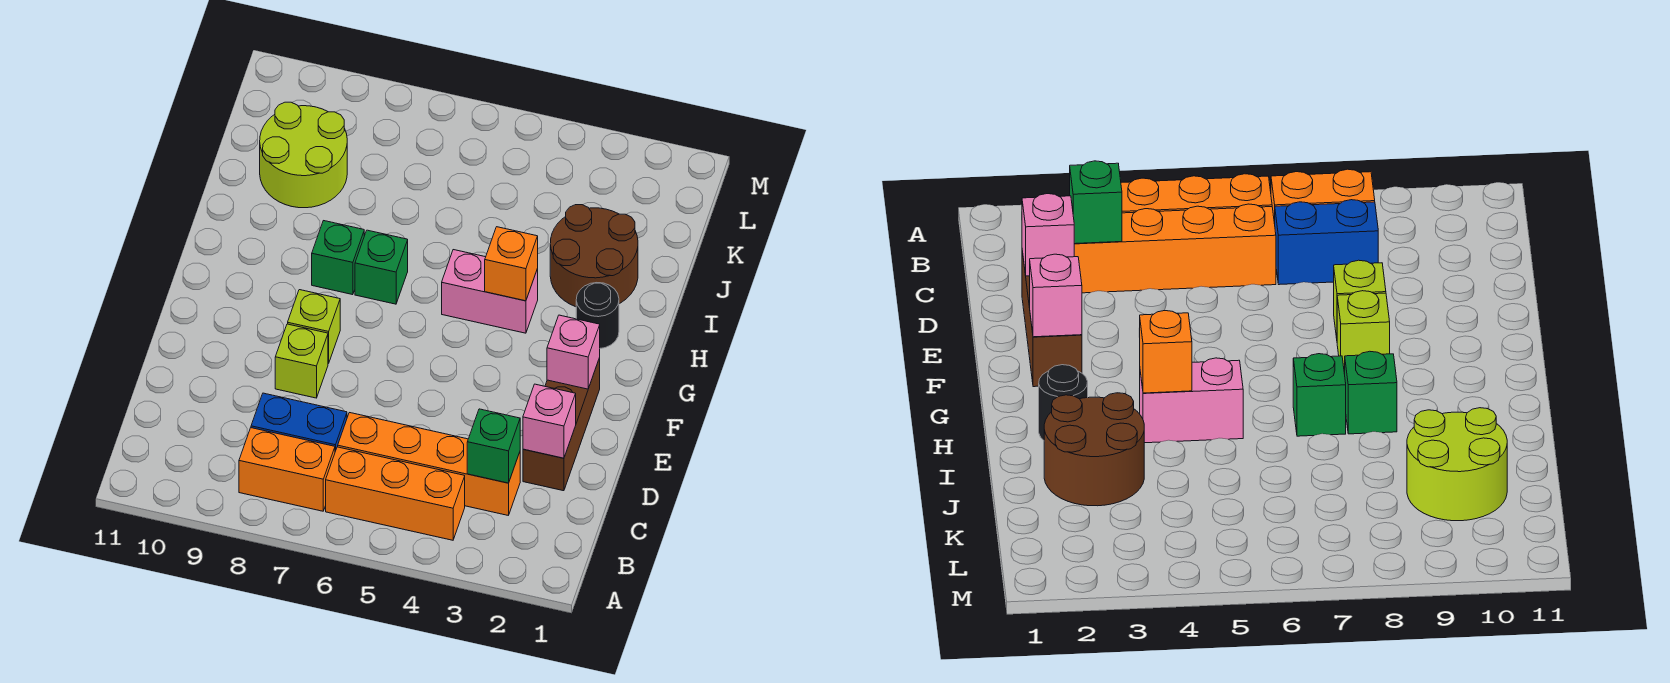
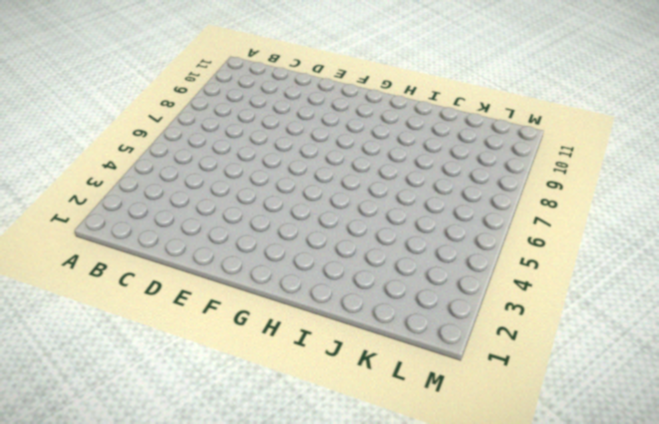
none -> orange 1x3 brick [326,447,465,540]
none -> orange 1x2 brick [239,428,335,511]
none -> orange 1x4 brick [338,413,520,515]

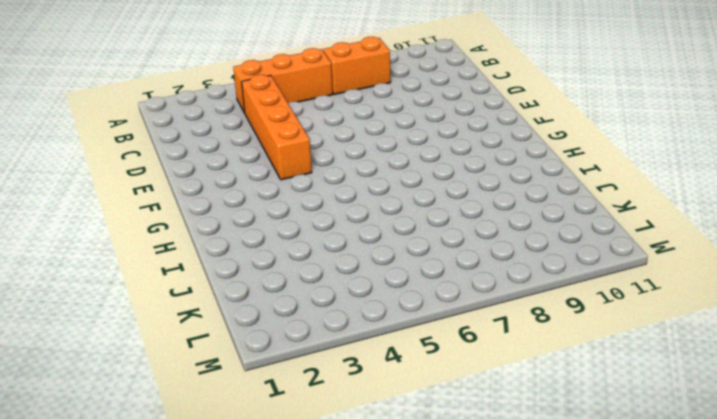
orange 1x4 brick [242,75,312,180] -> orange 1x4 brick turned to [338,413,520,515]
none -> blue 1x2 brick [251,393,347,451]
none -> brown 1x3 brick [523,358,600,491]
none -> lime 1x1 brick [275,324,328,398]

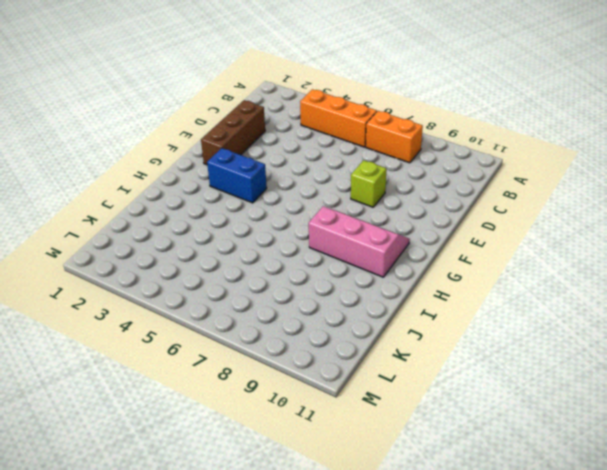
blue 1x2 brick [207,148,267,203] -> blue 1x2 brick moved to [251,393,347,451]
pink 2x3 slope [309,207,410,277] -> green 1x1 brick [312,221,364,295]
none -> orange 1x4 brick [338,413,520,515]
none -> lime 1x1 brick [288,290,340,364]
none -> black 1x1 round brick [576,283,619,348]

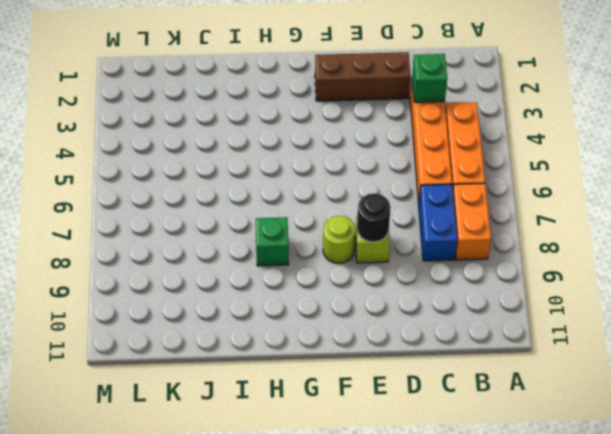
black 1x1 round brick [357,193,391,242] -> black 1x1 round brick moved to [576,283,619,348]
lime 1x1 round brick [323,216,355,263] -> lime 1x1 brick [288,290,340,364]
none -> pink 1x2 brick [442,250,538,333]
none -> green 1x1 brick [355,230,408,304]
none -> brown 2x2 round brick [550,205,638,307]

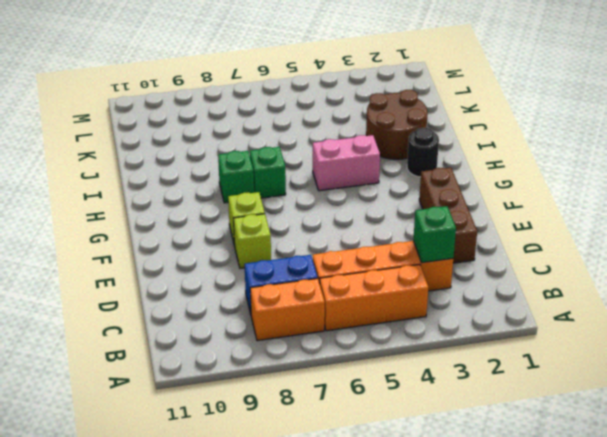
none -> lime 2x2 round brick [260,102,347,208]
none -> pink 1x1 brick [523,384,576,458]
none -> pink 1x1 brick [547,315,600,389]

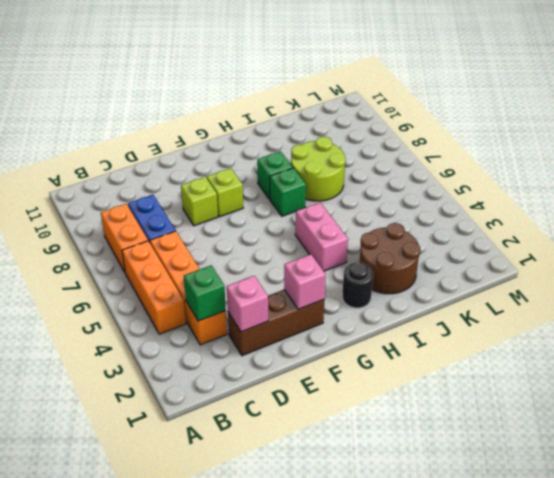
lime 2x2 round brick [291,137,346,201] -> lime 2x2 round brick moved to [260,102,347,208]
none -> orange 1x1 brick [485,227,538,301]

